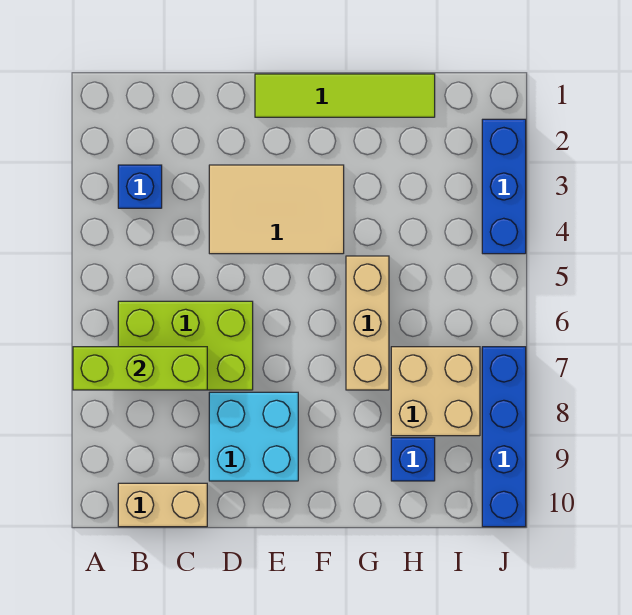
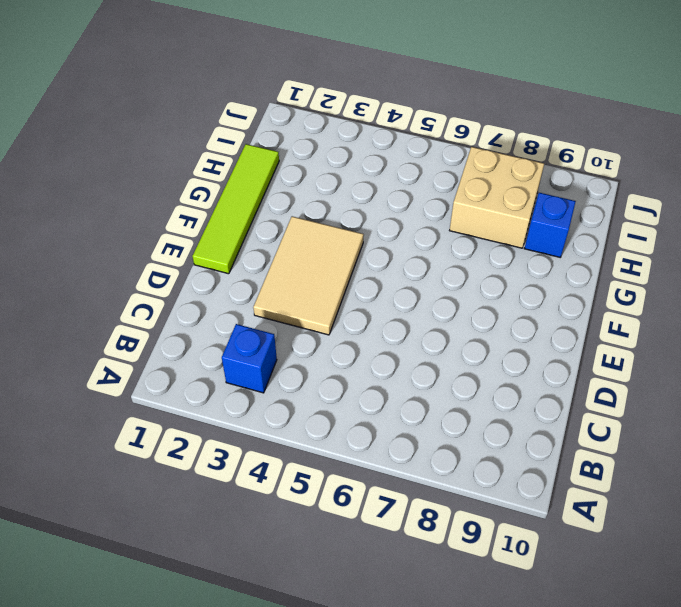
none -> lime 2x3 brick [118,301,253,390]
none -> tan 1x2 brick [118,483,207,527]
none -> cyan 2x2 brick [209,392,298,481]

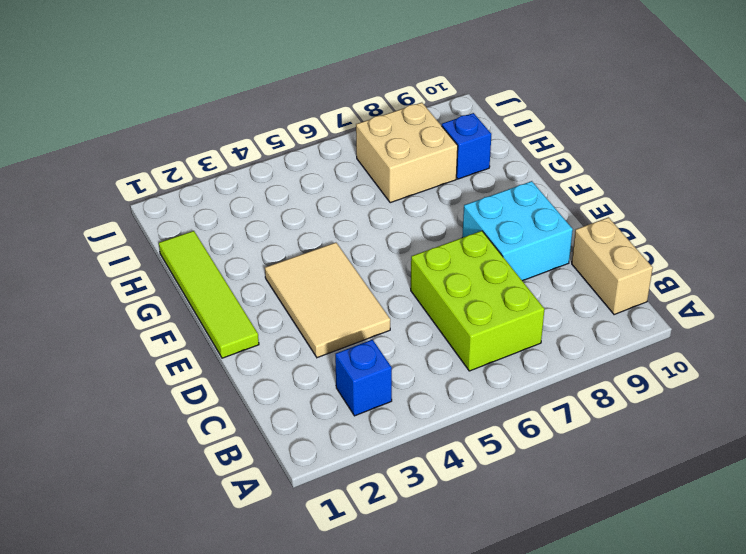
none -> tan 1x3 brick [346,256,389,390]
none -> blue 1x3 brick [482,119,526,254]
none -> blue 1x4 brick [482,347,526,527]

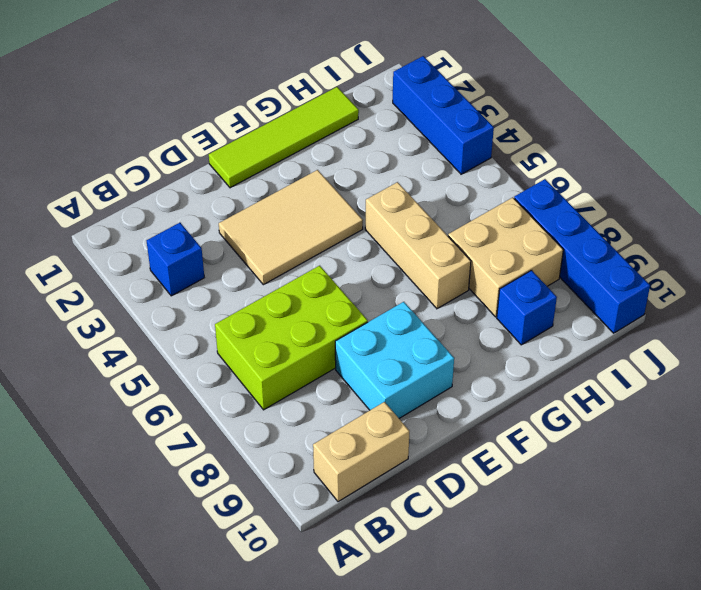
none -> lime 1x3 brick [73,347,207,390]

